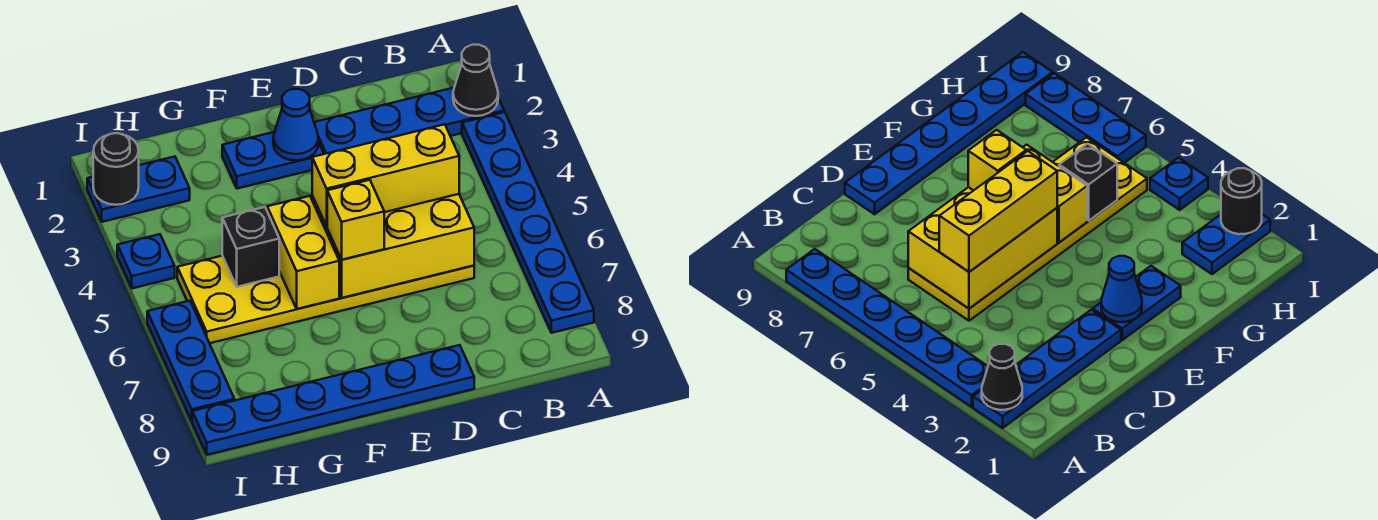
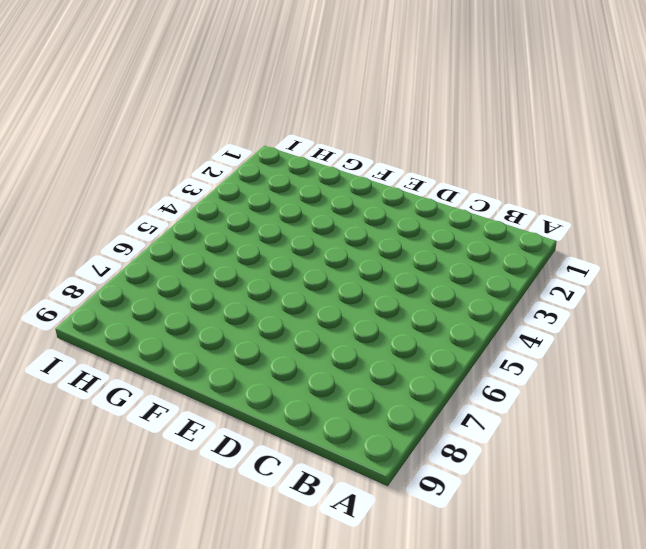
none -> blue 1x4 plate [314,88,504,154]
none -> blue 1x6 plate [462,112,594,333]
none -> yellow 2x6 plate [177,256,474,343]

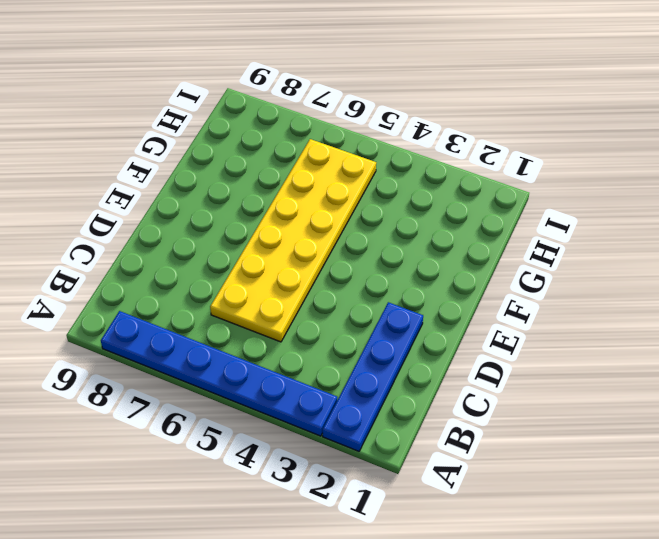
none -> blue 1x6 plate [192,345,474,455]
none -> blue 1x2 plate [222,132,324,189]
none -> blue 1x2 plate [87,157,190,222]

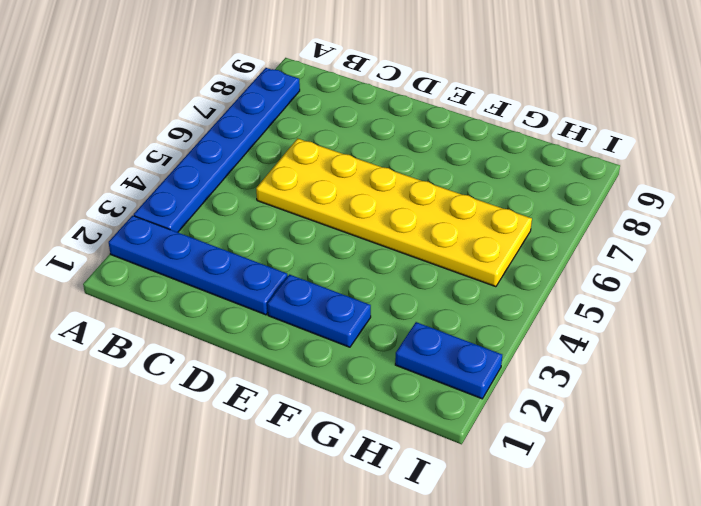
none -> blue 1x6 plate [192,345,474,455]
none -> blue 1x1 plate [117,234,175,288]
none -> blue 1x3 plate [147,301,234,421]

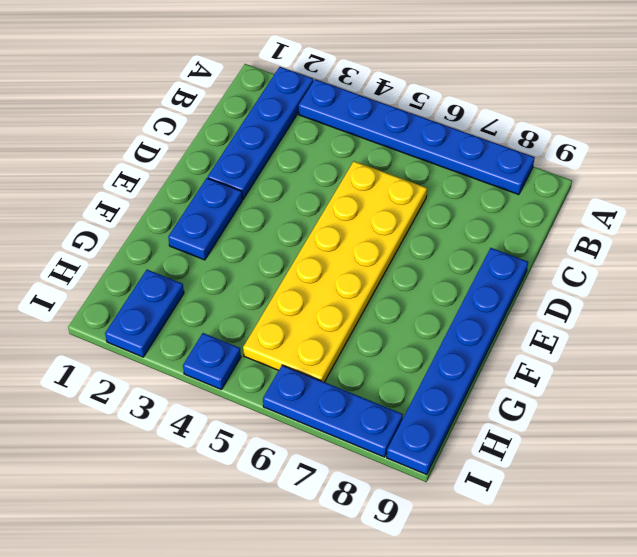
none -> black 1x1 cone [453,45,498,116]
none -> yellow 2x3 brick [312,194,474,298]
none -> blue 1x1 cone [273,89,318,160]

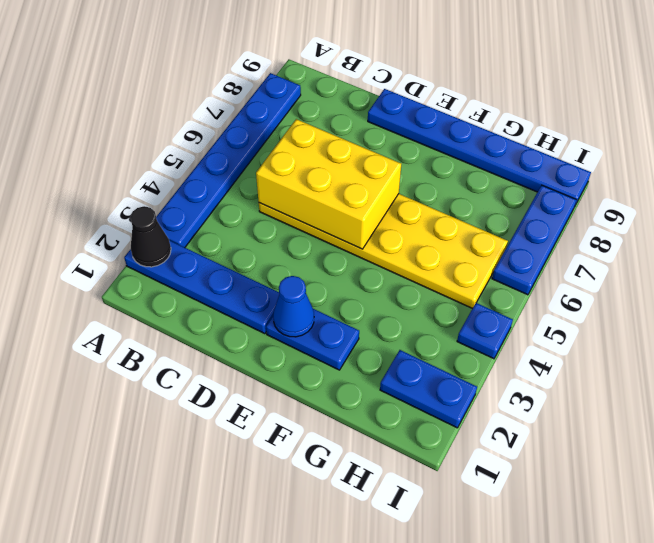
none -> yellow 1x2 brick [267,196,339,309]
none -> black 1x1 brick [222,207,279,287]
none -> black 1x1 round brick [93,133,139,205]

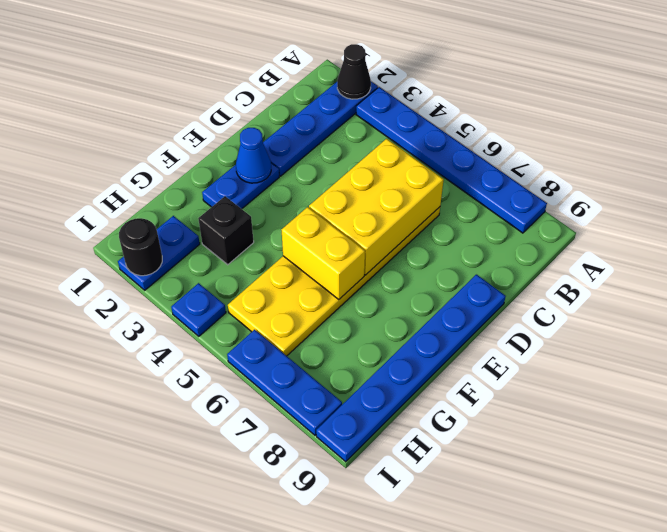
black 1x1 brick [198,196,254,265] -> black 1x1 brick moved to [222,207,279,287]
none -> yellow 1x3 brick [312,124,459,226]
none -> yellow 1x1 brick [327,180,384,260]

